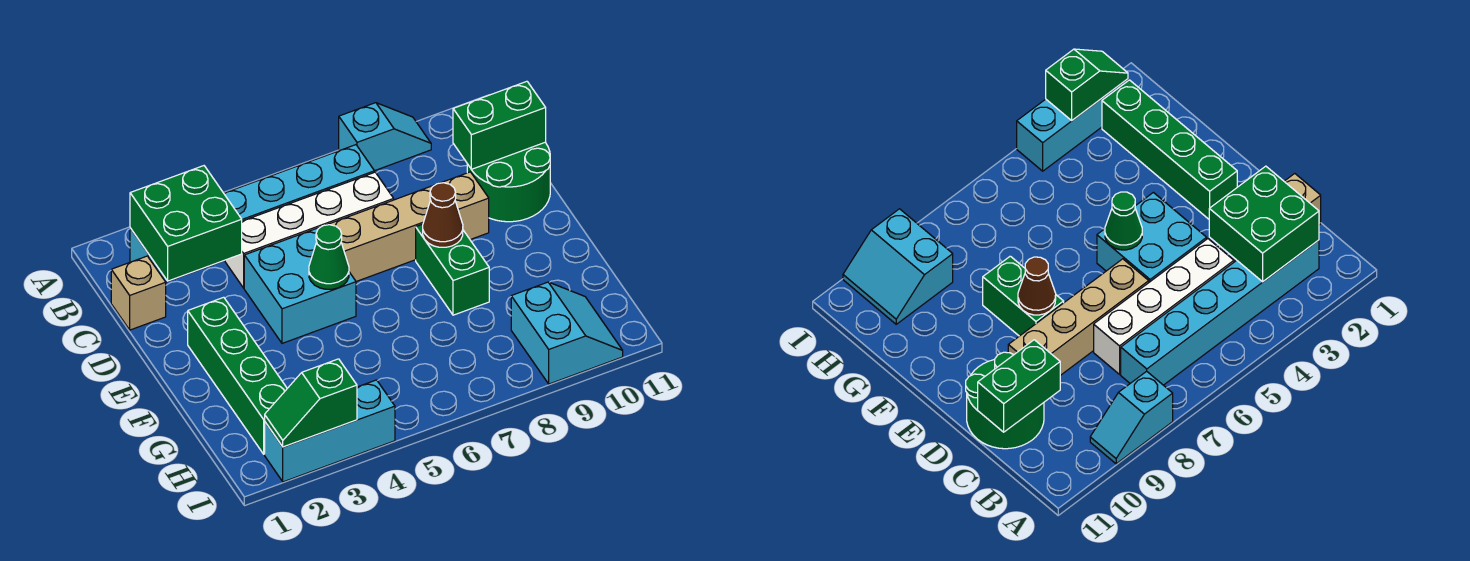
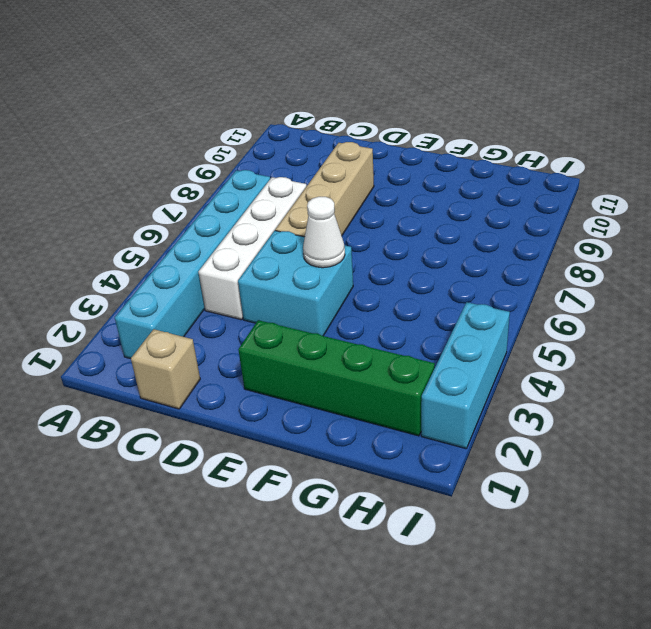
white 1x1 cone [303,197,345,268] -> green 1x1 cone [309,225,349,289]
none -> cyan 1x2 slope [339,103,431,171]
none -> green 2x2 round brick [467,143,550,222]
none -> green 1x2 brick [416,224,489,315]

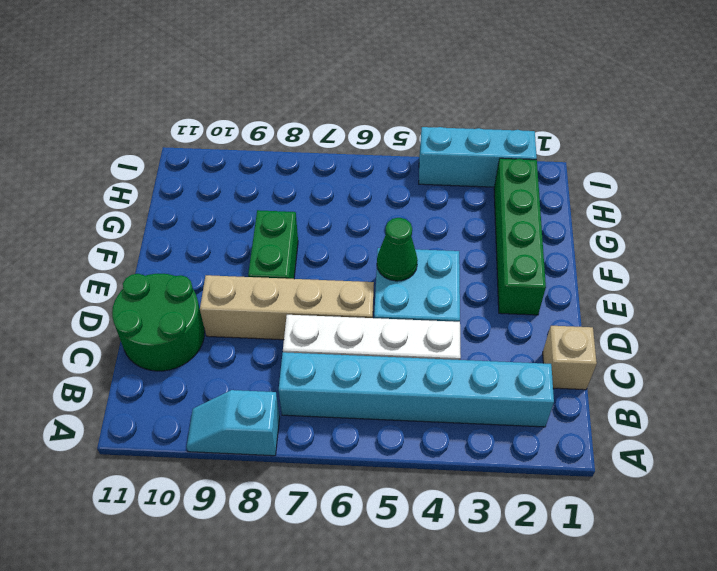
none -> cyan 2x2 slope [511,282,623,384]
none -> green 2x2 brick [130,166,242,281]
none -> green 1x2 brick [453,81,546,169]

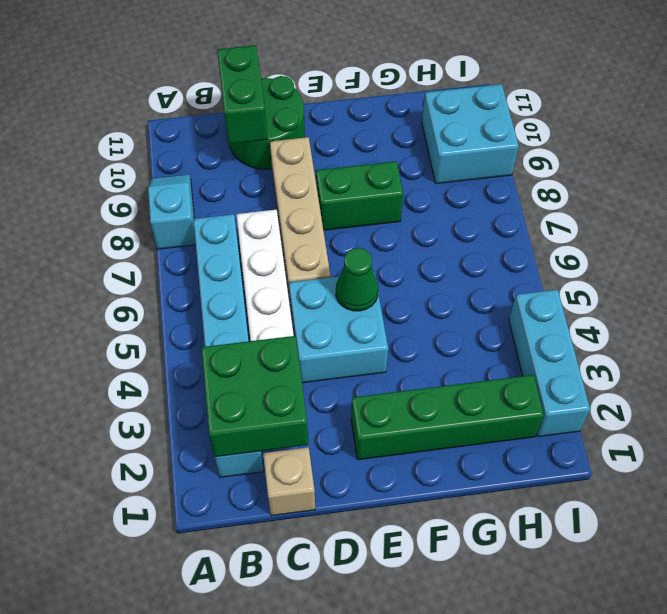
cyan 2x2 brick [422,84,519,184] -> cyan 2x2 slope [511,282,623,384]
none -> brown 1x1 cone [423,183,463,247]
none -> green 1x2 slope [265,359,357,447]

